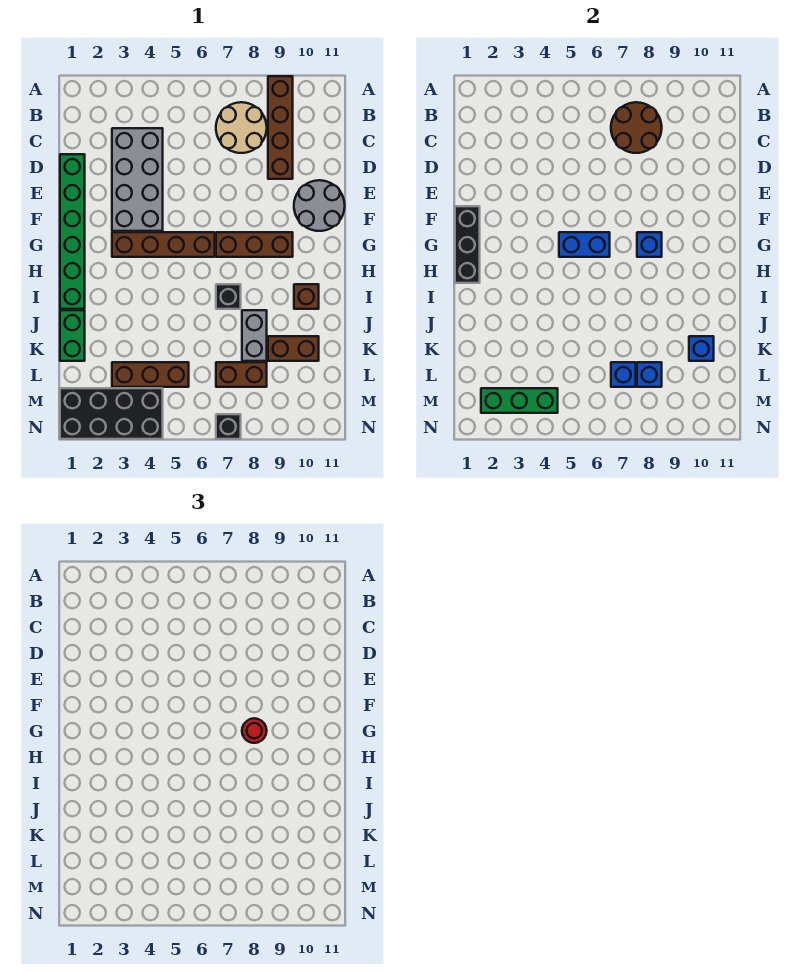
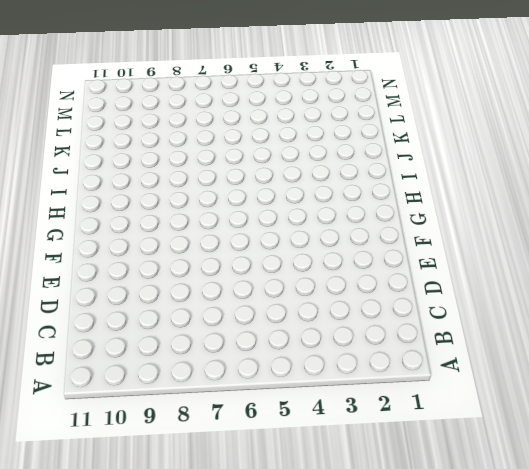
none -> brown 1x4 brick [268,76,293,179]
none -> tan 2x2 round brick [216,102,267,153]
none -> grey 2x4 brick [112,128,163,231]

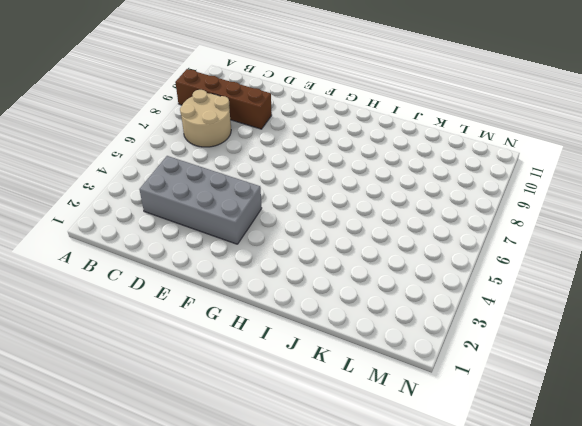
none -> green 1x6 brick [60,154,85,309]
none -> grey 2x2 round brick [294,180,345,231]
none -> brown 1x4 brick [112,232,215,257]

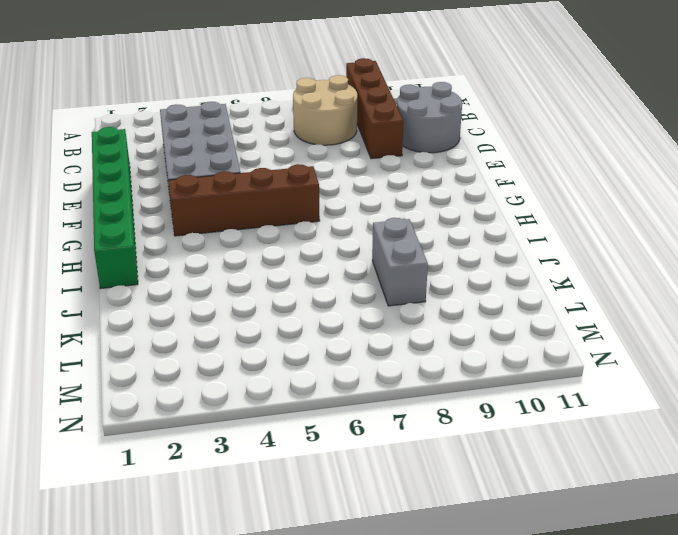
grey 2x2 round brick [397,82,462,153] -> grey 2x2 round brick moved to [294,180,345,231]
none -> brown 1x3 brick [216,232,293,257]
none -> black 1x1 brick [216,284,241,309]
none -> brown 1x1 brick [294,284,319,309]

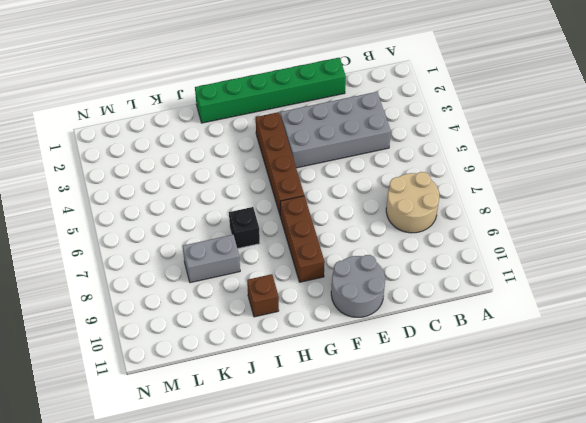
none -> brown 1x4 brick [268,76,293,179]
none -> green 1x2 brick [60,310,85,361]
none -> brown 1x2 brick [268,336,319,361]

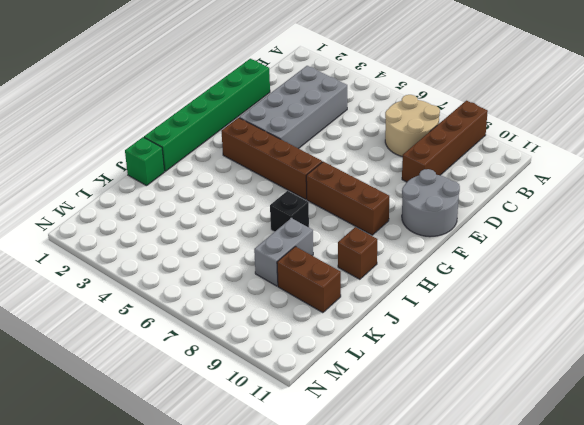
green 1x1 brick [125,137,164,186] -> green 1x2 brick [60,310,85,361]
none -> brown 1x3 brick [112,362,189,387]
none -> brown 1x2 brick [216,362,267,387]
none -> black 2x4 brick [60,388,163,439]

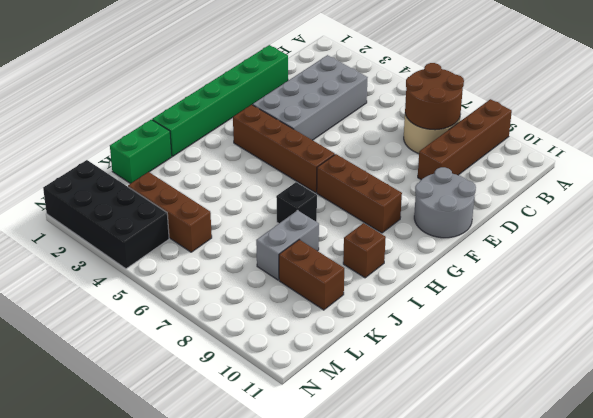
none -> brown 1x2 brick [216,362,267,387]
none -> black 1x1 brick [216,414,241,439]
none -> black 1x3 brick [455,206,480,283]

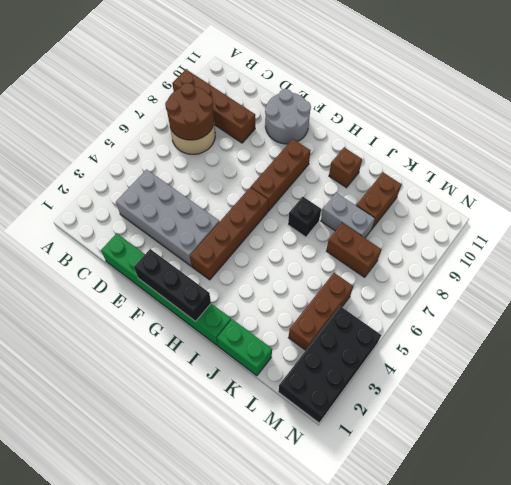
brown 1x2 brick [326,223,382,277] -> brown 1x2 brick turned to [216,362,267,387]
none -> black 1x1 brick [216,414,241,439]
none -> blue 1x2 brick [559,232,610,257]
none -> blue 1x1 brick [637,232,662,257]

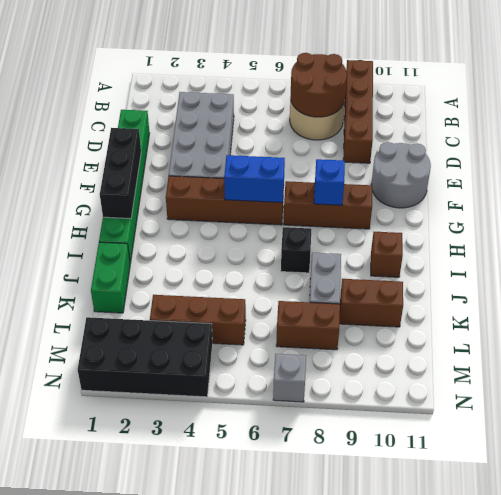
grey 1x1 brick [273,354,306,402] -> black 1x1 brick [216,414,241,439]
none -> blue 1x1 brick [689,336,714,361]
none -> blue 1x1 brick [611,362,636,387]
none -> blue 1x1 brick [637,362,662,387]

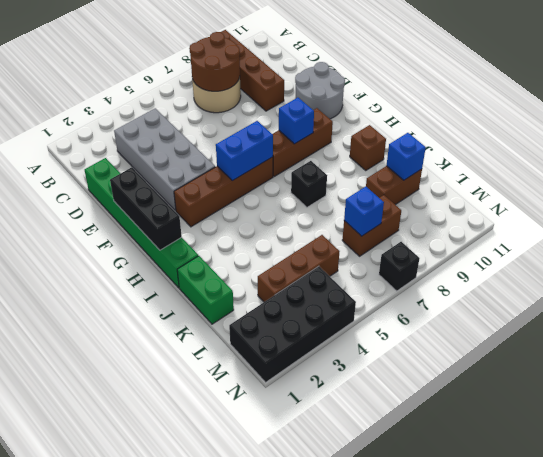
none -> grey 1x2 brick [242,310,267,361]
none -> blue 1x1 brick [637,362,662,387]
none -> green 1x3 brick [481,388,558,413]

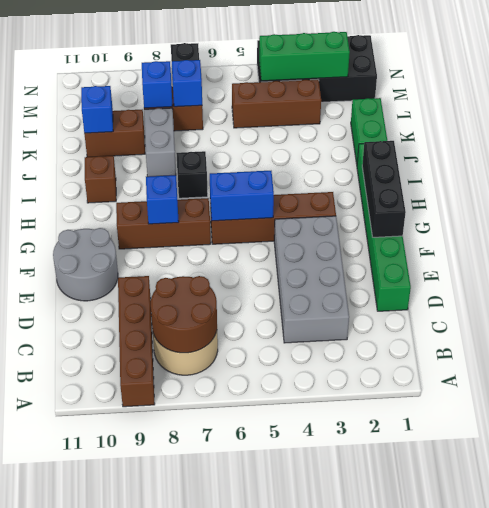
none -> red 1x1 round brick [242,718,267,743]

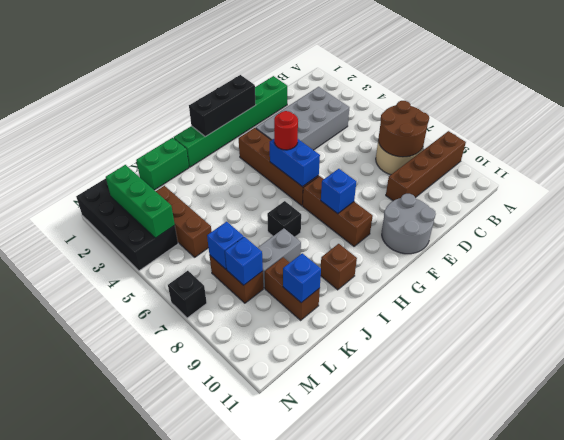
red 1x1 round brick [274,111,298,150] -> red 1x1 round brick moved to [242,718,267,743]

